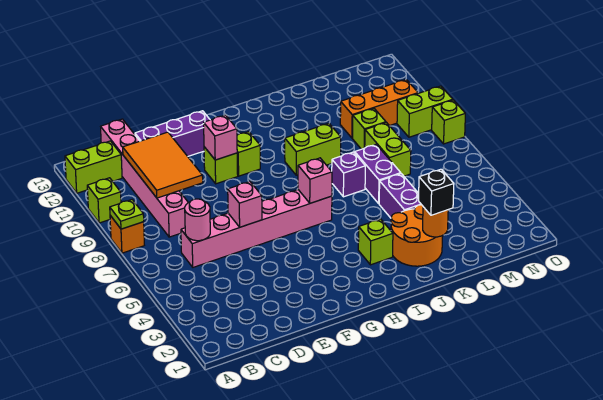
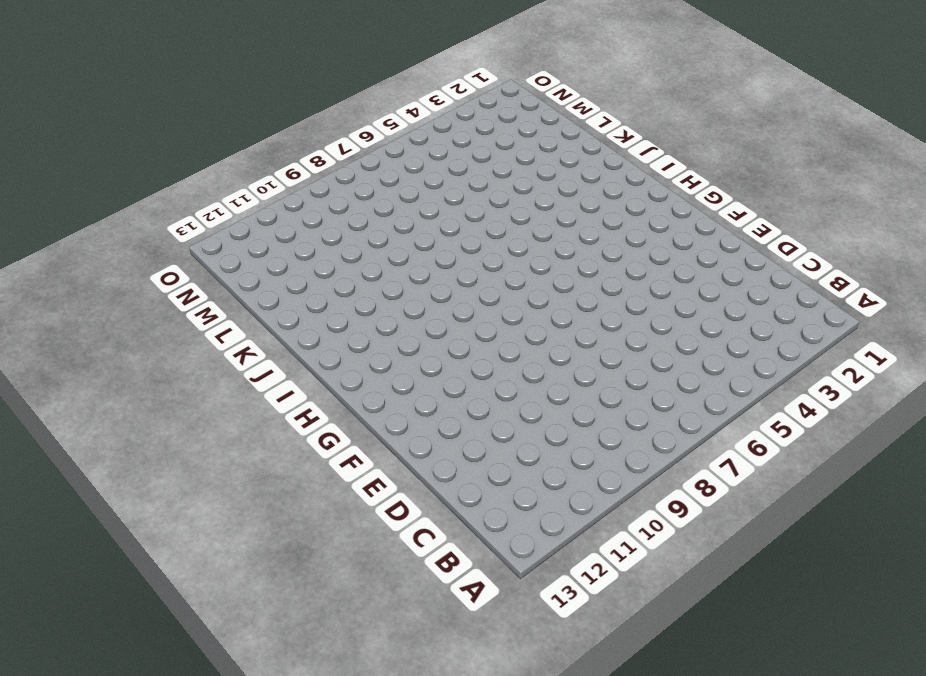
none -> orange 1x1 brick [110,215,144,253]
none -> lime 1x1 brick [87,178,121,223]
none -> lime 1x2 brick [65,141,122,193]

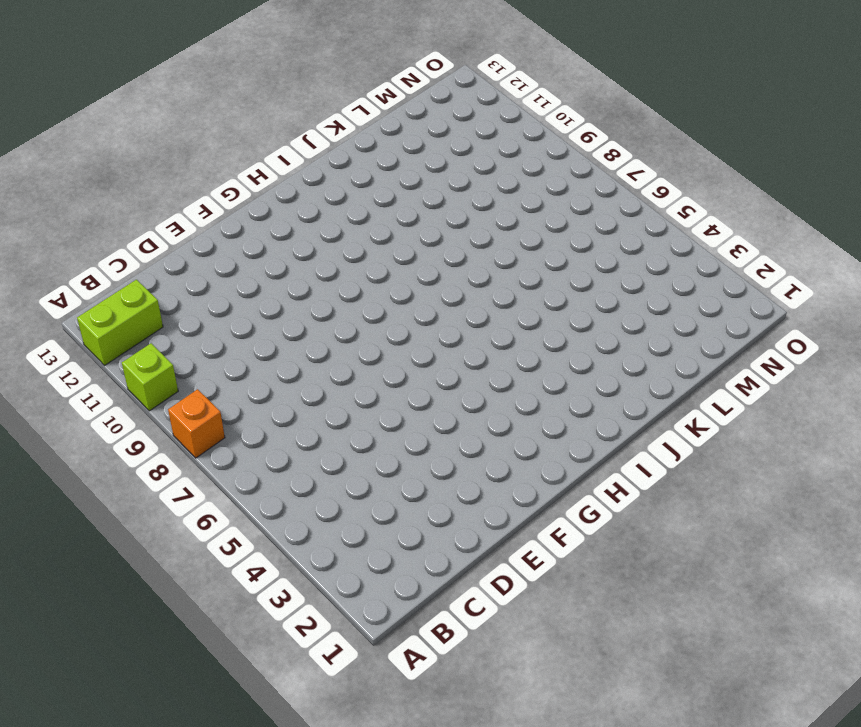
none -> pink 1x6 brick [181,190,332,267]
none -> pink 1x6 brick [101,119,188,237]
none -> purple 1x3 brick [135,111,210,156]

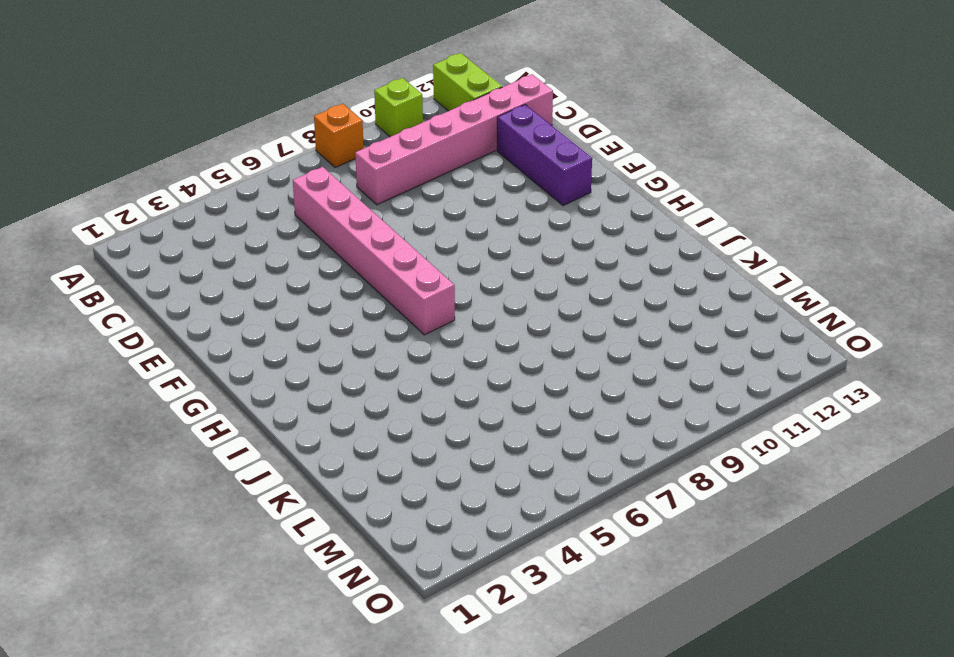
none -> lime 1x1 brick [204,147,238,184]
none -> lime 1x1 brick [237,132,260,176]
none -> lime 1x1 brick [358,219,393,265]

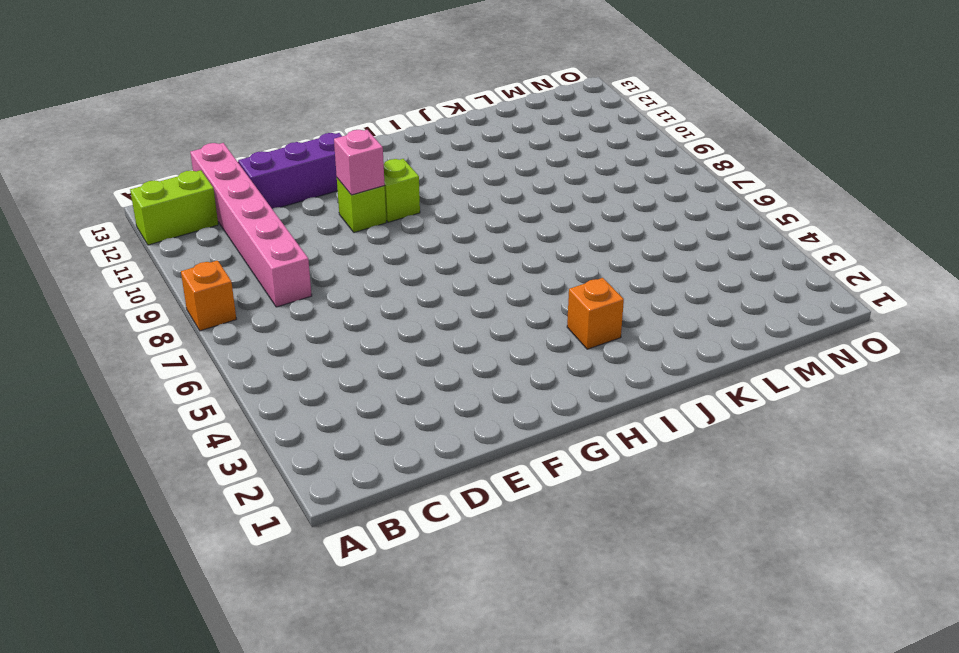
orange 1x1 brick [567,278,624,349] -> lime 1x1 brick [358,219,393,265]
none -> lime 1x1 brick [87,178,121,223]
none -> pink 1x6 brick [181,190,332,267]
none -> lime 1x2 brick [285,123,341,175]

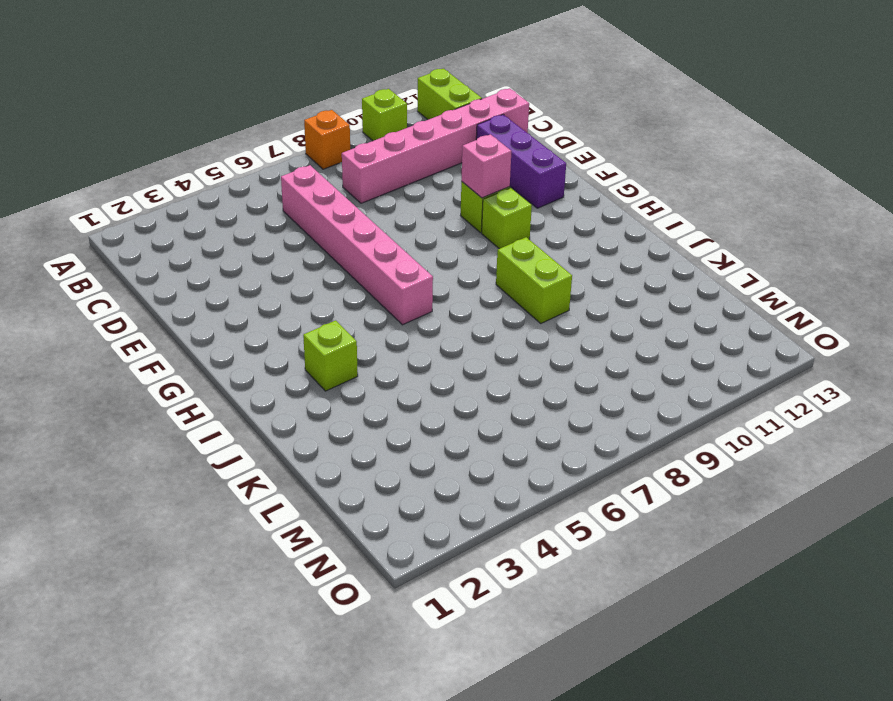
none -> orange 2x2 round brick [391,205,443,266]
none -> purple 1x1 brick [332,152,365,197]
none -> purple 1x2 brick [379,174,421,218]

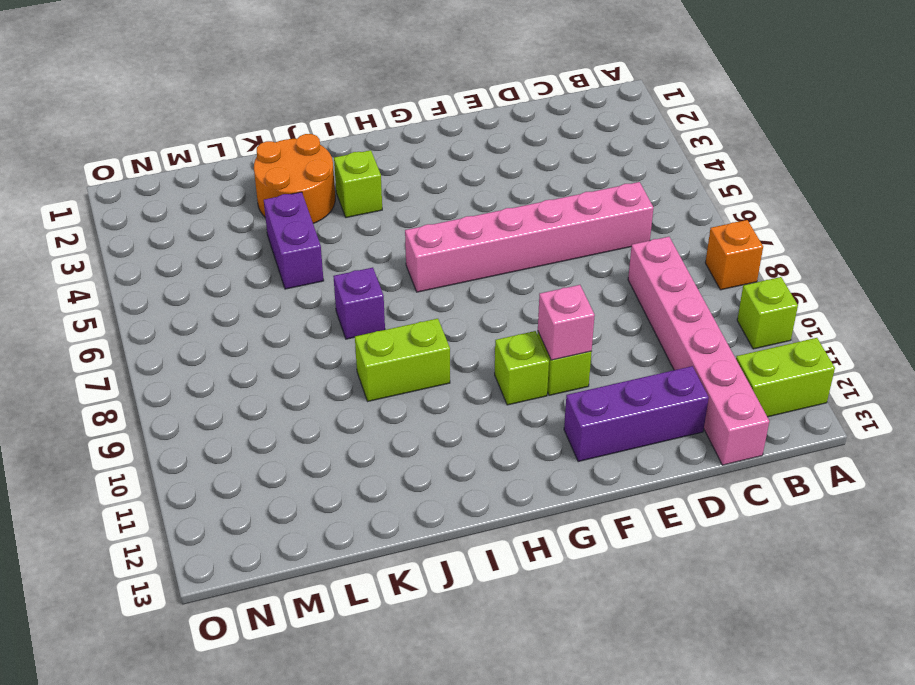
none -> purple 1x2 brick [355,145,401,203]
none -> lime 1x2 brick [365,122,411,176]
none -> lime 1x1 brick [353,108,386,149]

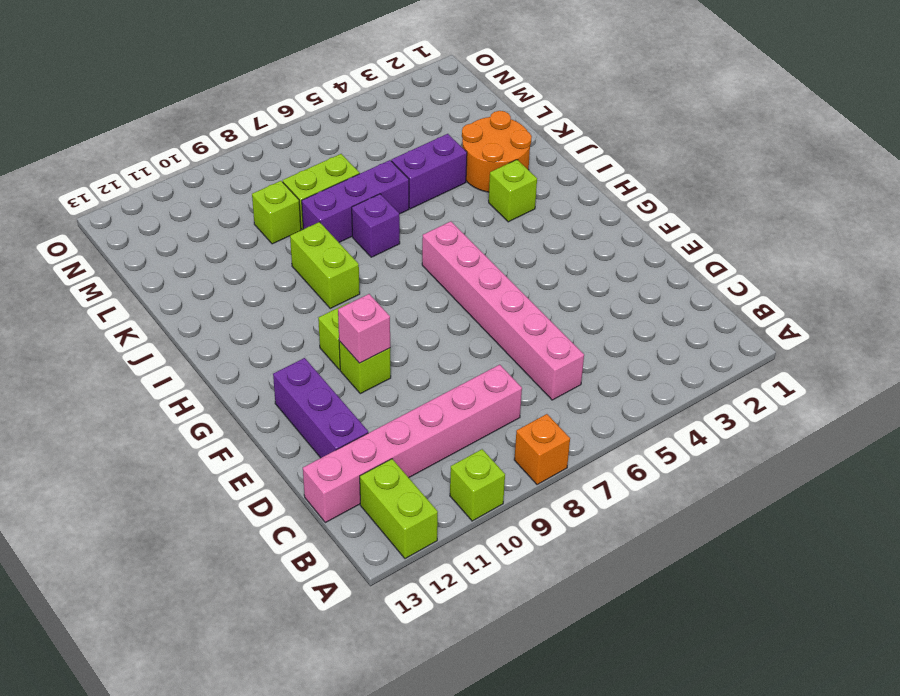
purple 1x3 brick [302,160,409,242] -> purple 1x2 brick [355,145,401,203]
none -> orange 1x3 brick [340,80,418,138]
none -> lime 1x2 brick [397,86,453,137]
none -> lime 1x1 brick [432,100,465,144]

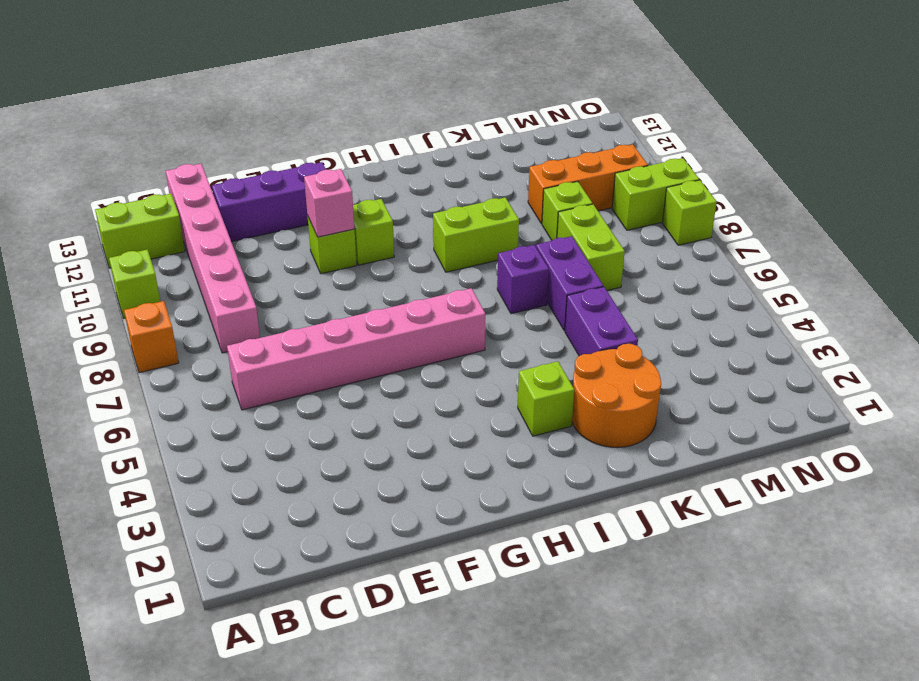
none -> lime 1x1 plate [110,200,144,229]
none -> pink 1x1 round brick [185,199,210,241]
none -> orange 2x3 tile [123,132,203,198]

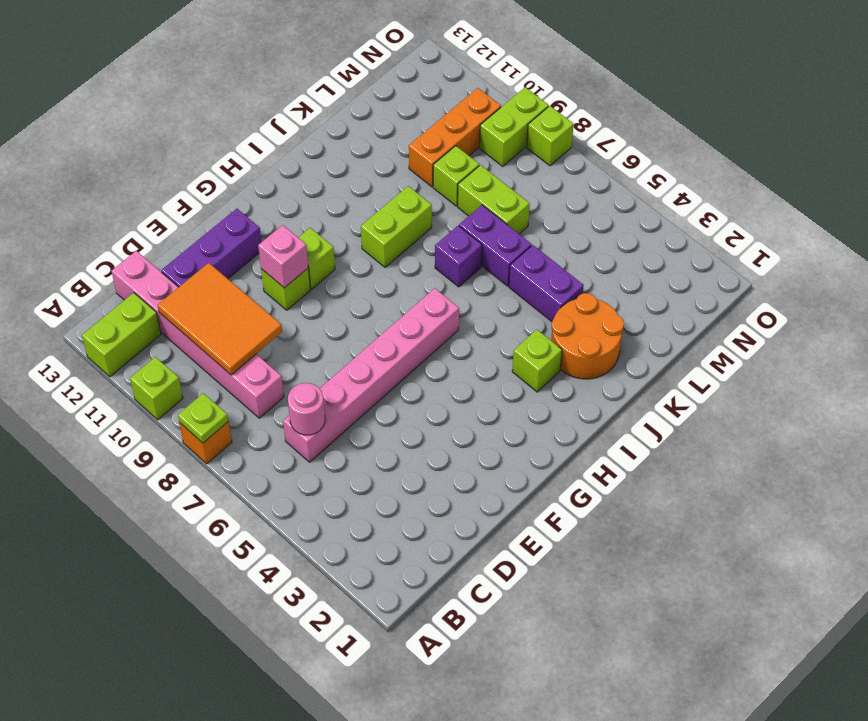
none -> pink 1x1 brick [228,182,262,227]
none -> pink 1x1 brick [298,158,332,203]
none -> orange 1x1 round brick [423,207,448,237]

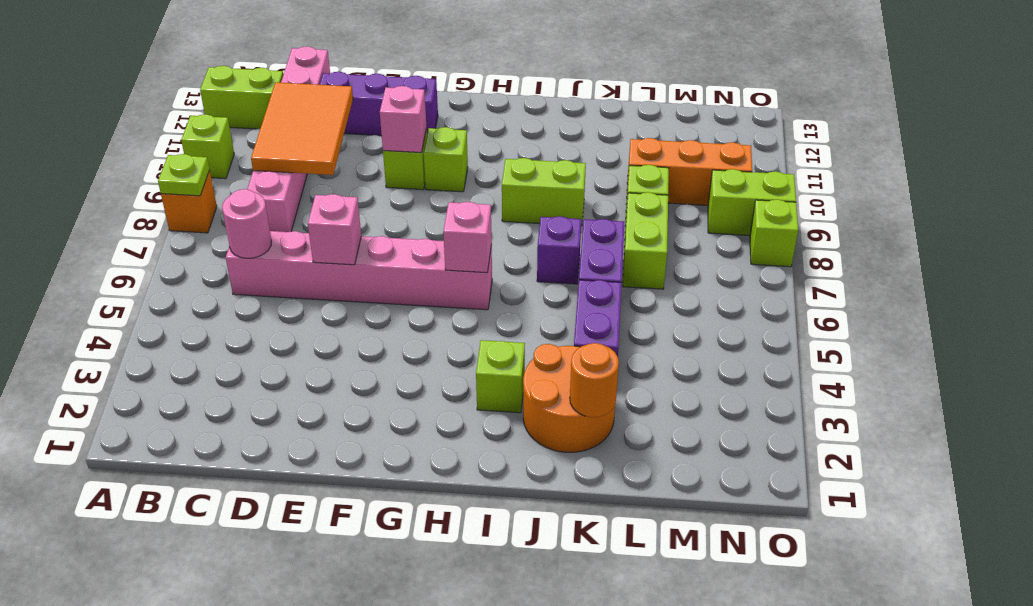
none -> black 1x1 brick [419,169,454,215]

